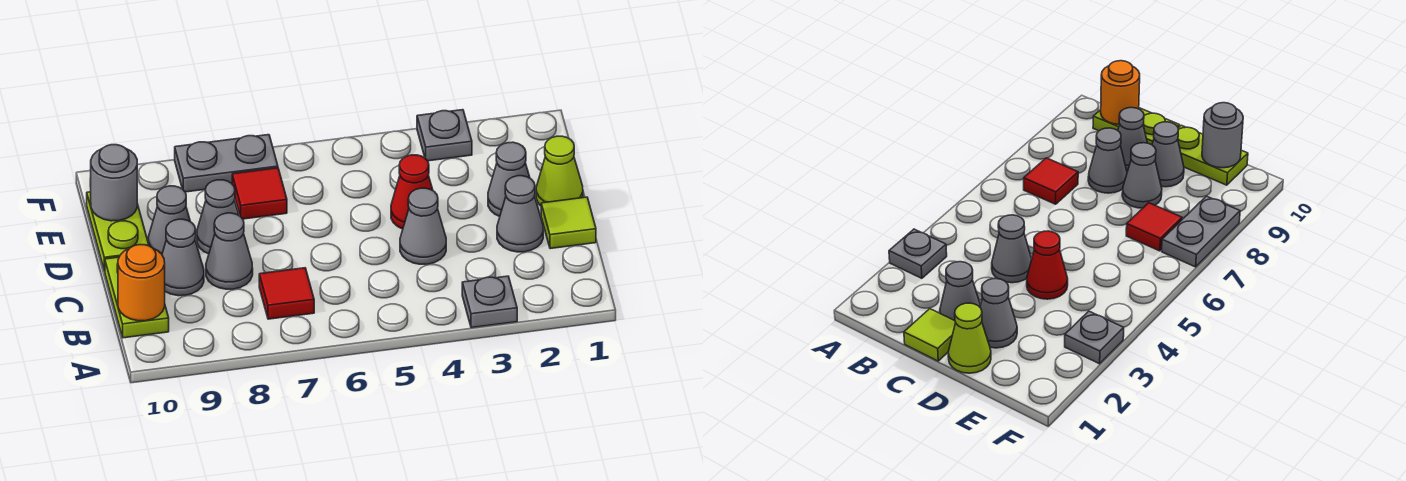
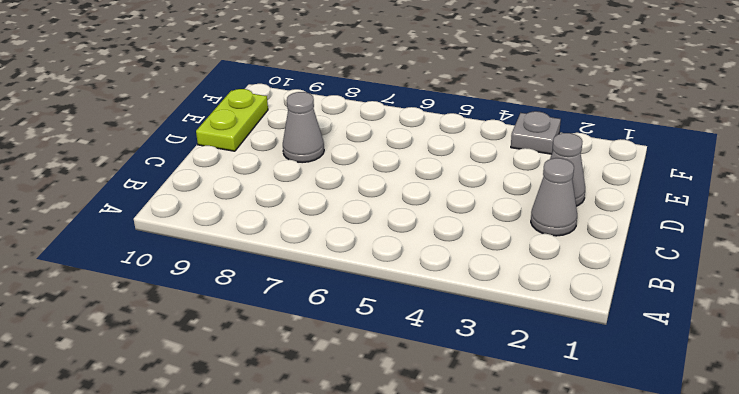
none -> grey 1x1 plate [462,276,517,328]
none -> red 1x1 tile [259,268,314,319]
none -> lime 1x2 plate [105,257,169,338]

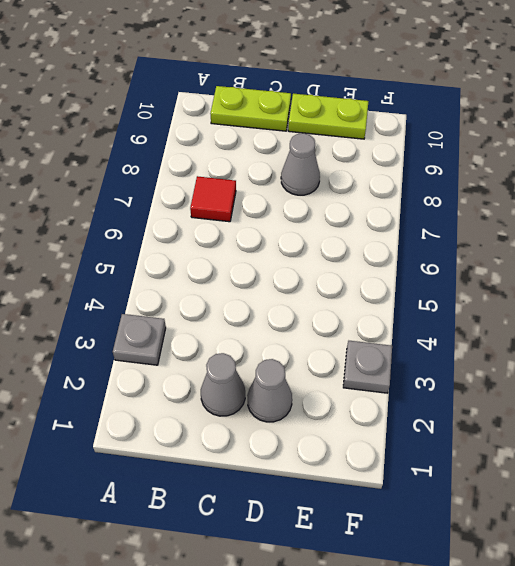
none -> lime 1x1 tile [541,197,596,249]
none -> grey 1x1 cone [400,188,446,264]
none -> grey 1x1 cone [206,213,253,289]

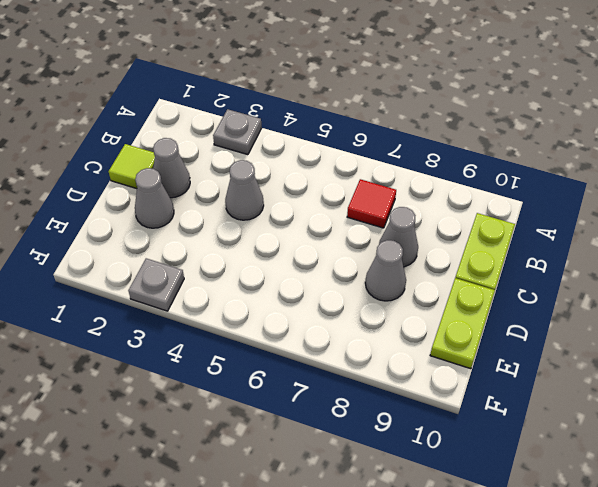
none -> grey 1x1 cone [162,219,204,296]
none -> lime 1x1 cone [536,136,583,206]
none -> red 1x1 cone [391,155,433,229]

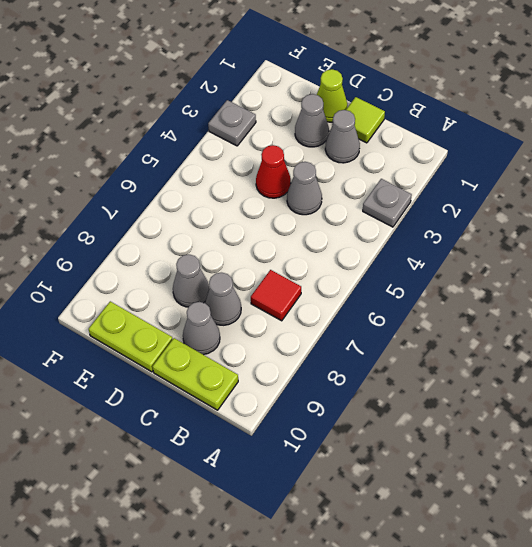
none -> grey 1x1 cone [148,186,190,254]
none -> red 1x1 tile [232,168,287,219]
none -> grey 1x2 plate [175,135,278,192]

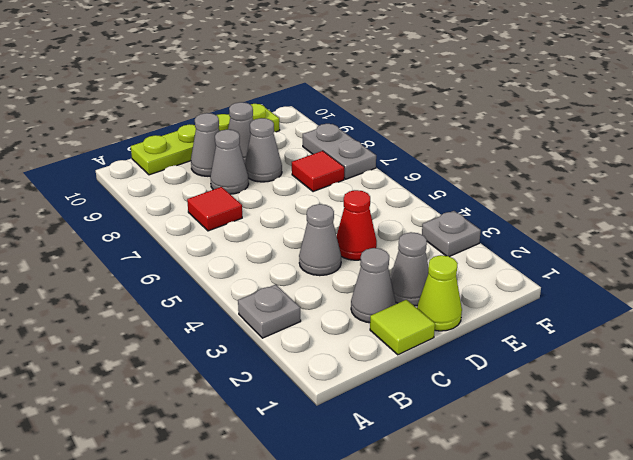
none -> orange 1x1 round brick [118,245,165,321]
none -> grey 1x1 round brick [90,145,137,221]

